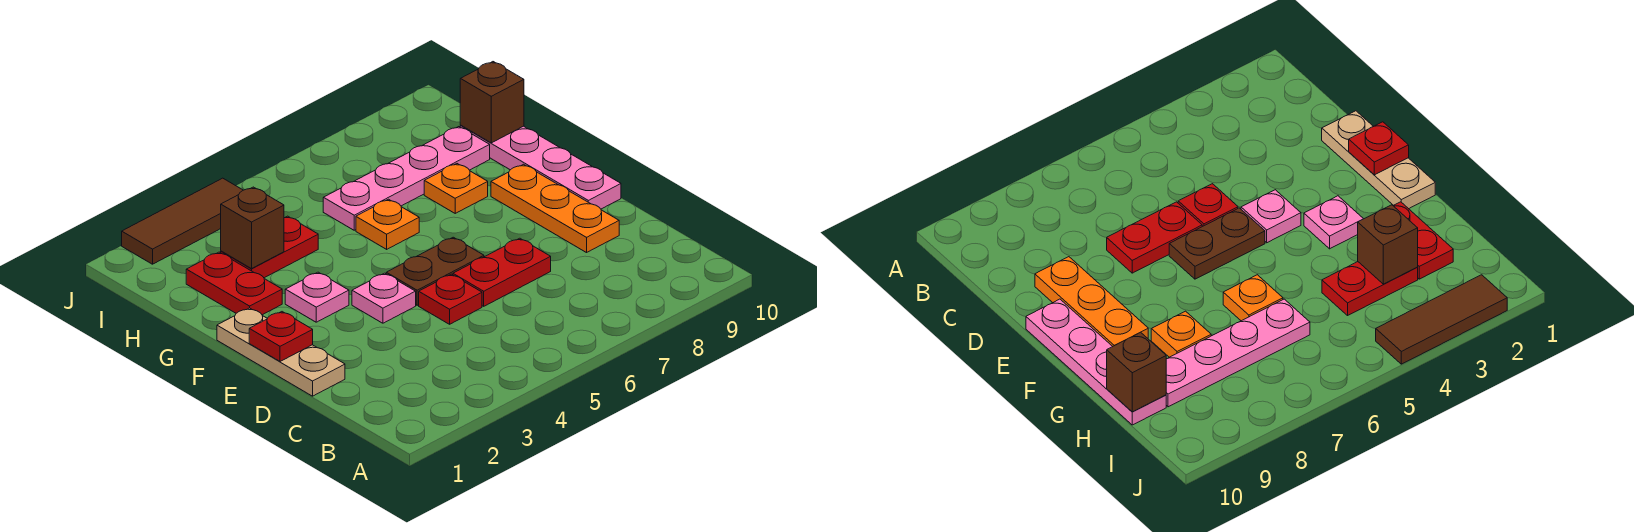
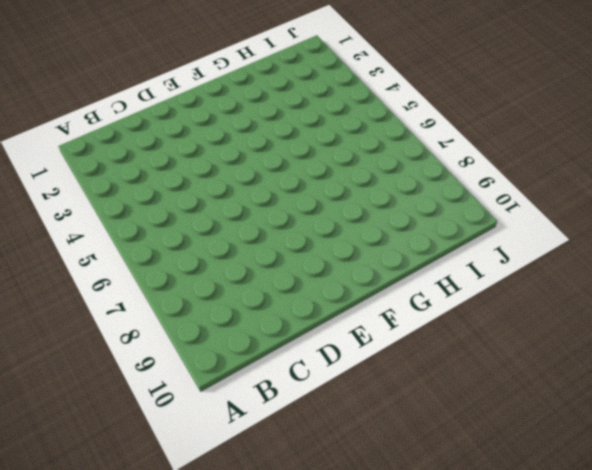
none -> tan 1x3 plate [217,308,345,396]
none -> red 1x1 plate [419,274,482,324]
none -> red 1x2 plate [453,238,551,306]

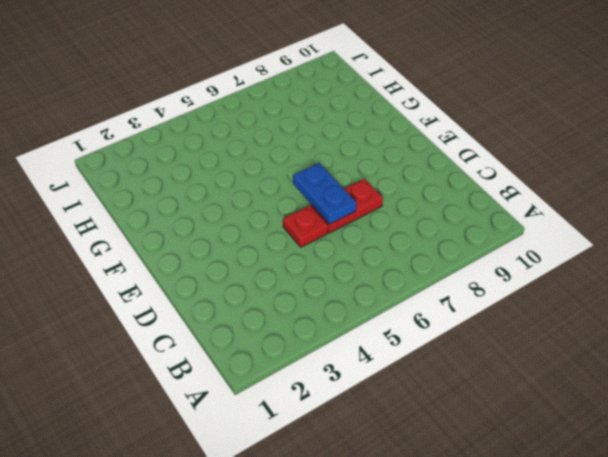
blue 1x2 plate [293,163,356,224] -> none
none -> tan 1x3 plate [217,308,345,396]
none -> orange 1x3 plate [491,164,619,253]
none -> pink 1x1 plate [352,273,416,323]

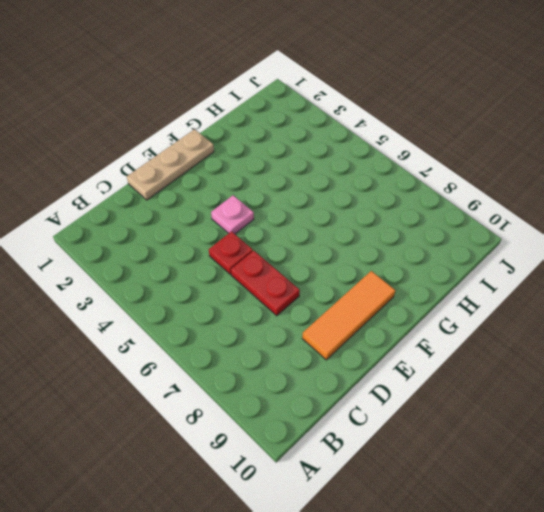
orange 1x3 tile [302,271,395,360] -> orange 1x3 plate [491,164,619,253]
none -> brown 1x2 plate [386,237,484,305]
none -> pink 1x4 plate [460,126,621,209]
none -> pink 1x1 plate [285,272,349,322]

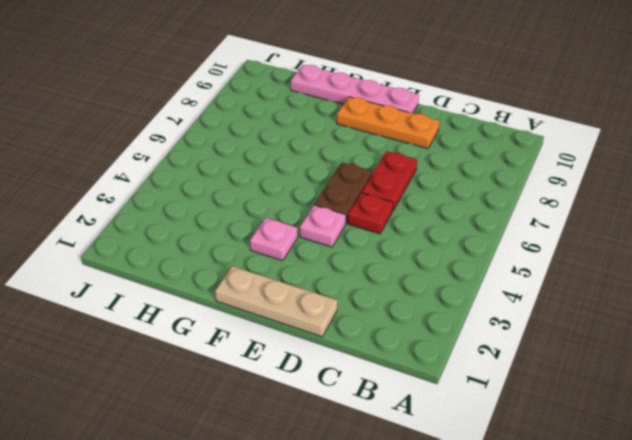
none -> red 1x2 plate [186,252,282,315]
none -> orange 1x1 plate [356,199,419,249]
none -> orange 1x1 plate [424,164,488,213]

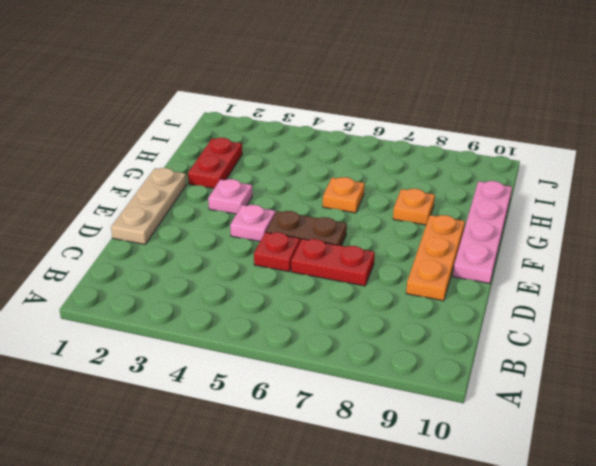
none -> red 1x2 plate [221,216,318,278]
none -> pink 1x4 plate [323,127,490,230]
none -> brown 1x3 tile [122,178,243,264]

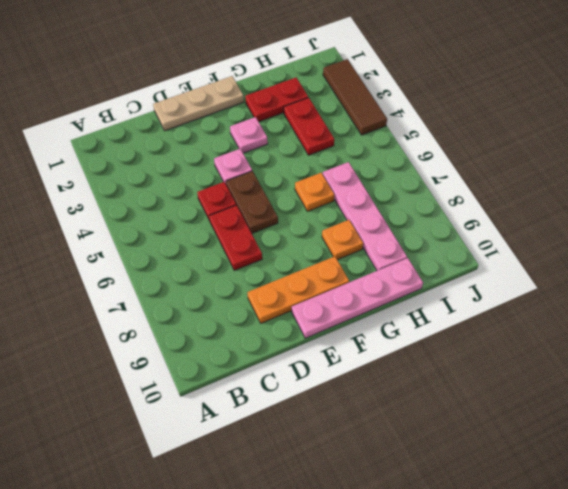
none -> red 1x1 plate [249,312,313,362]
none -> brown 1x1 brick [221,187,284,269]
none -> brown 1x1 brick [460,62,524,143]

